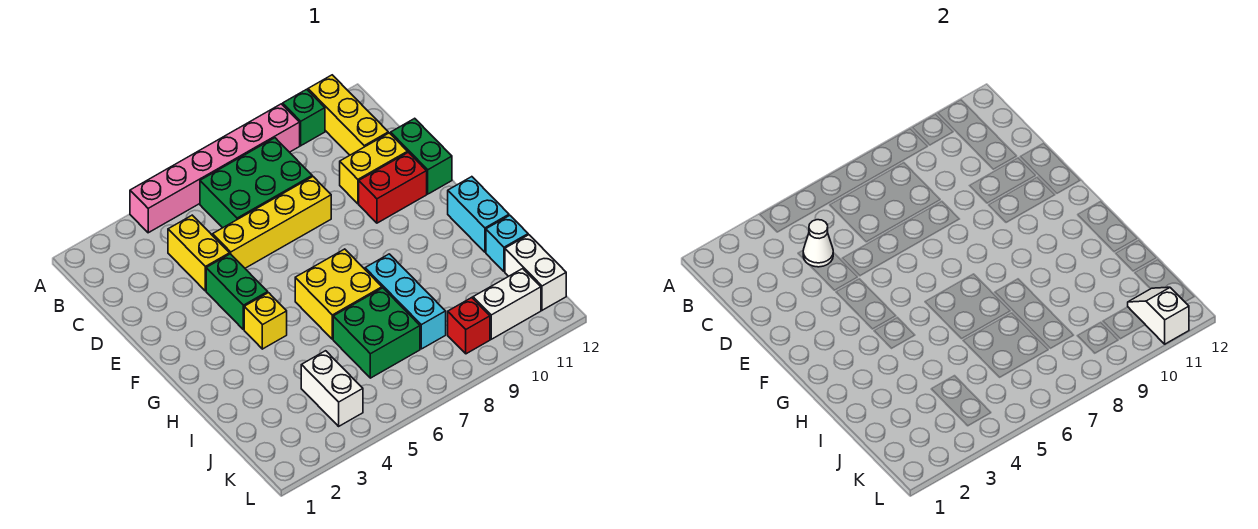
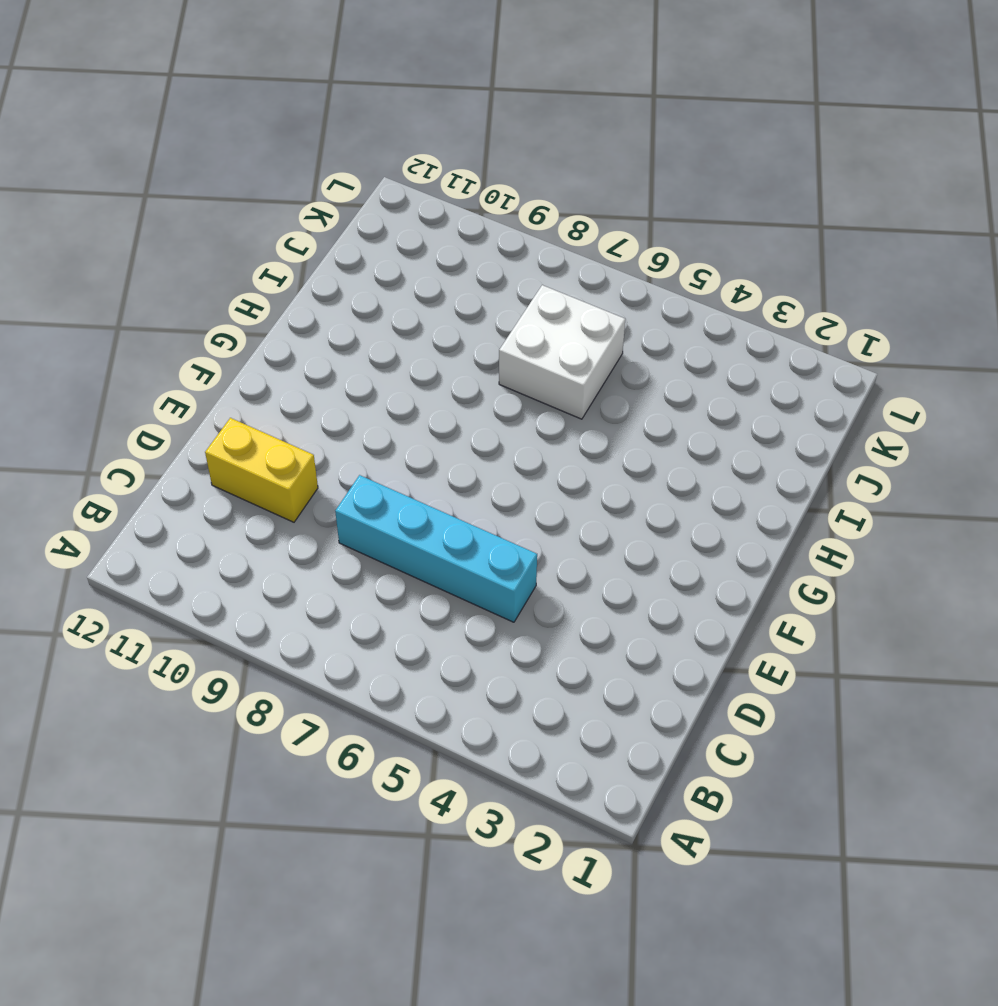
cyan 1x4 brick [335,475,537,622] -> yellow 1x4 brick [213,177,331,268]
white 2x2 brick [499,285,625,419] -> green 2x2 brick [333,288,420,378]
none -> pink 1x6 brick [130,104,300,233]
none -> green 1x1 brick [283,89,325,146]
none -> yellow 1x3 brick [308,75,388,155]

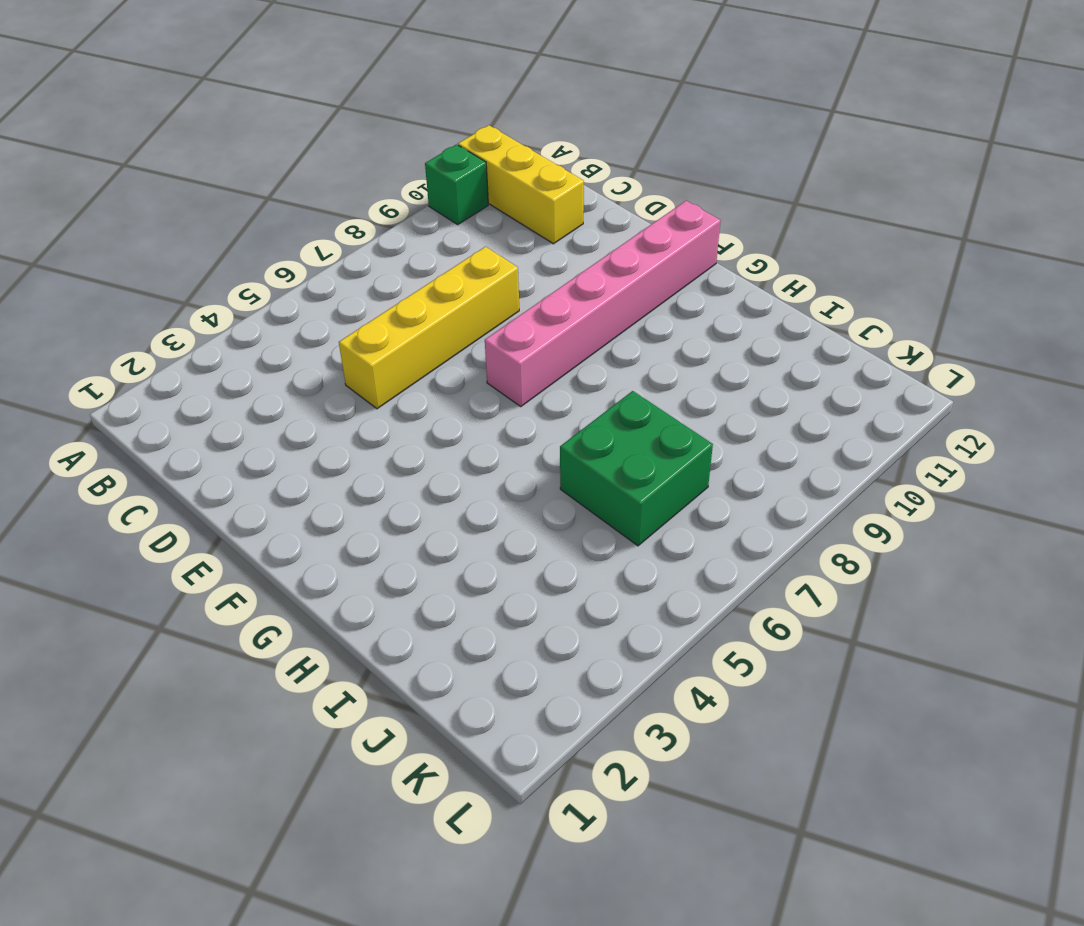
pink 1x6 brick [485,201,721,406] -> pink 1x6 brick moved to [130,104,300,233]
none -> green 2x3 brick [200,138,312,228]
none -> yellow 1x2 brick [168,215,230,291]
none -> yellow 1x2 brick [340,133,408,204]

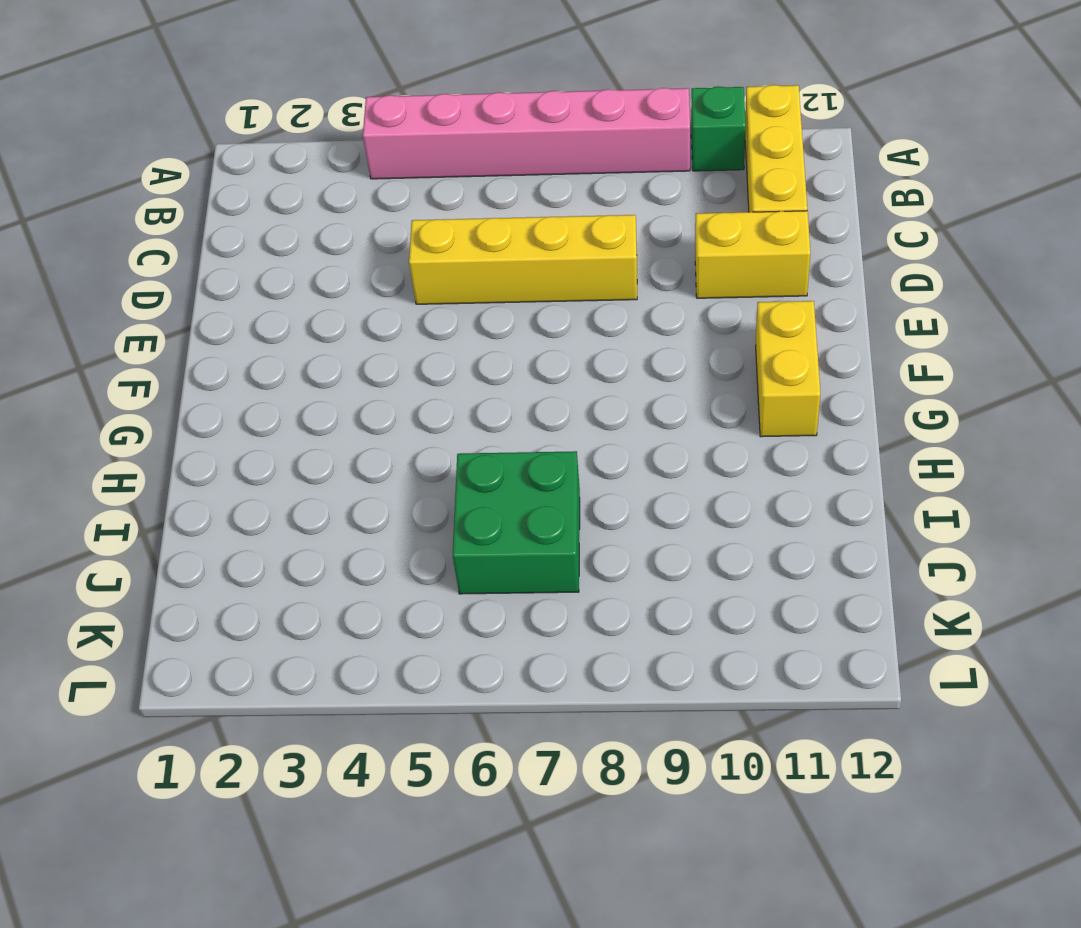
yellow 1x2 brick [756,301,820,437] -> yellow 1x2 brick moved to [168,215,230,291]
none -> green 2x3 brick [200,138,312,228]
none -> green 1x2 brick [391,118,452,194]
none -> green 1x2 brick [206,254,268,330]

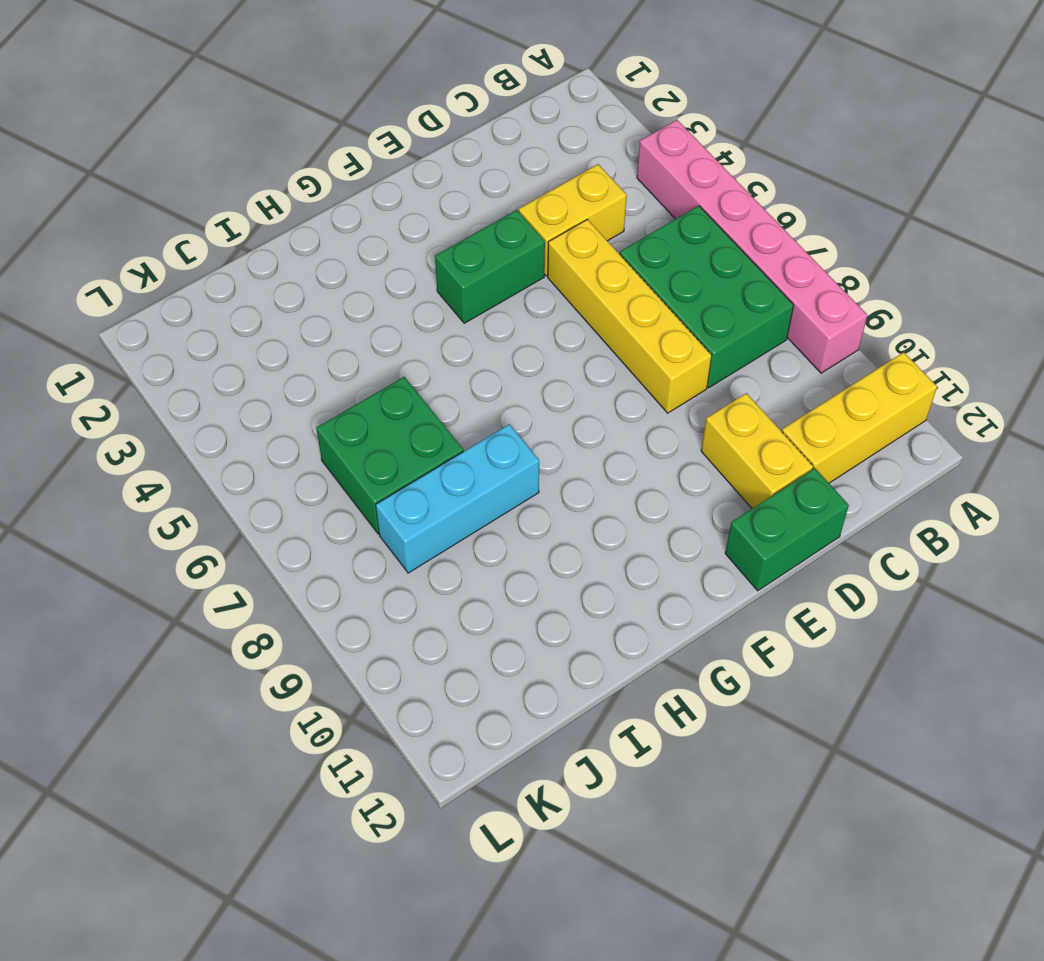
none -> green 1x1 brick [283,89,325,146]
none -> red 1x2 brick [359,152,427,223]
none -> yellow 1x1 brick [244,293,287,349]

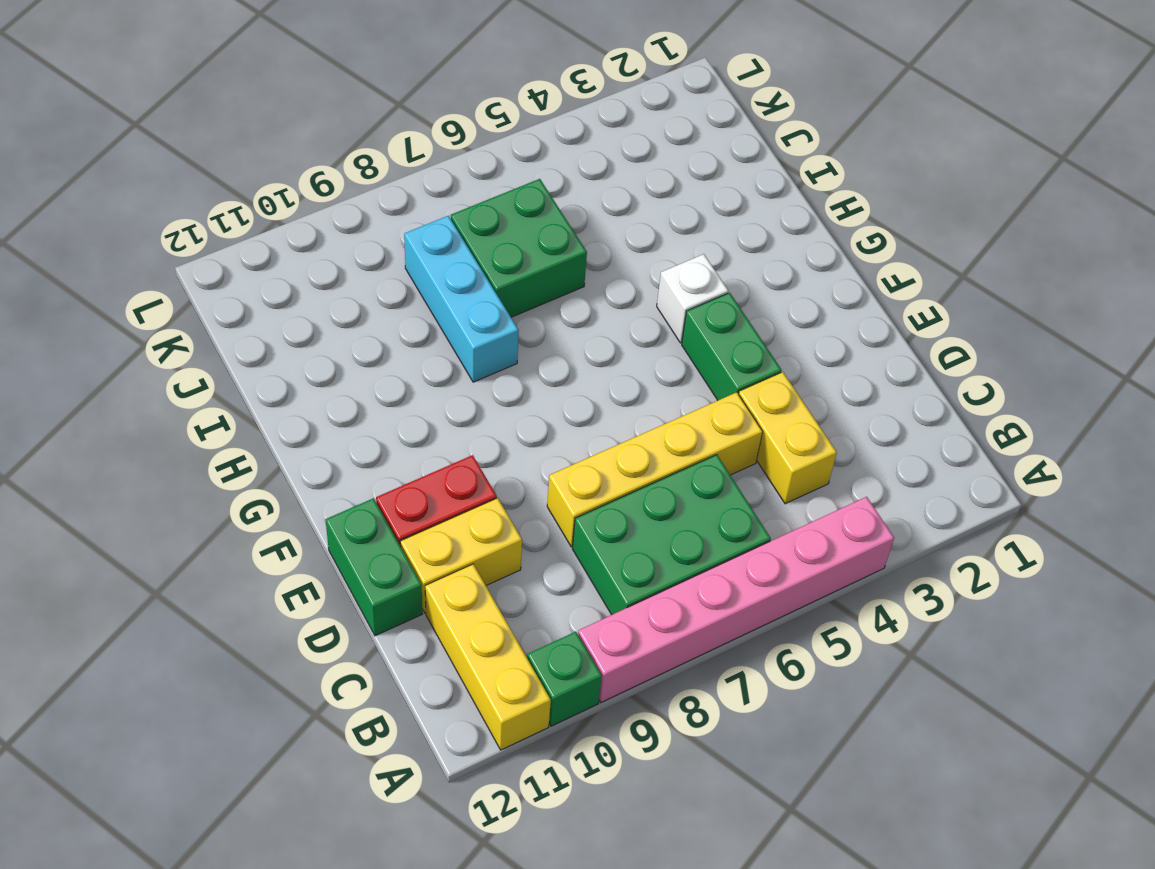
white 1x1 brick [657,254,728,343] -> yellow 1x1 brick [244,293,287,349]
none -> yellow 2x2 brick [295,249,382,339]
none -> cyan 1x2 brick [448,177,509,252]
none -> cyan 1x1 brick [486,215,528,272]

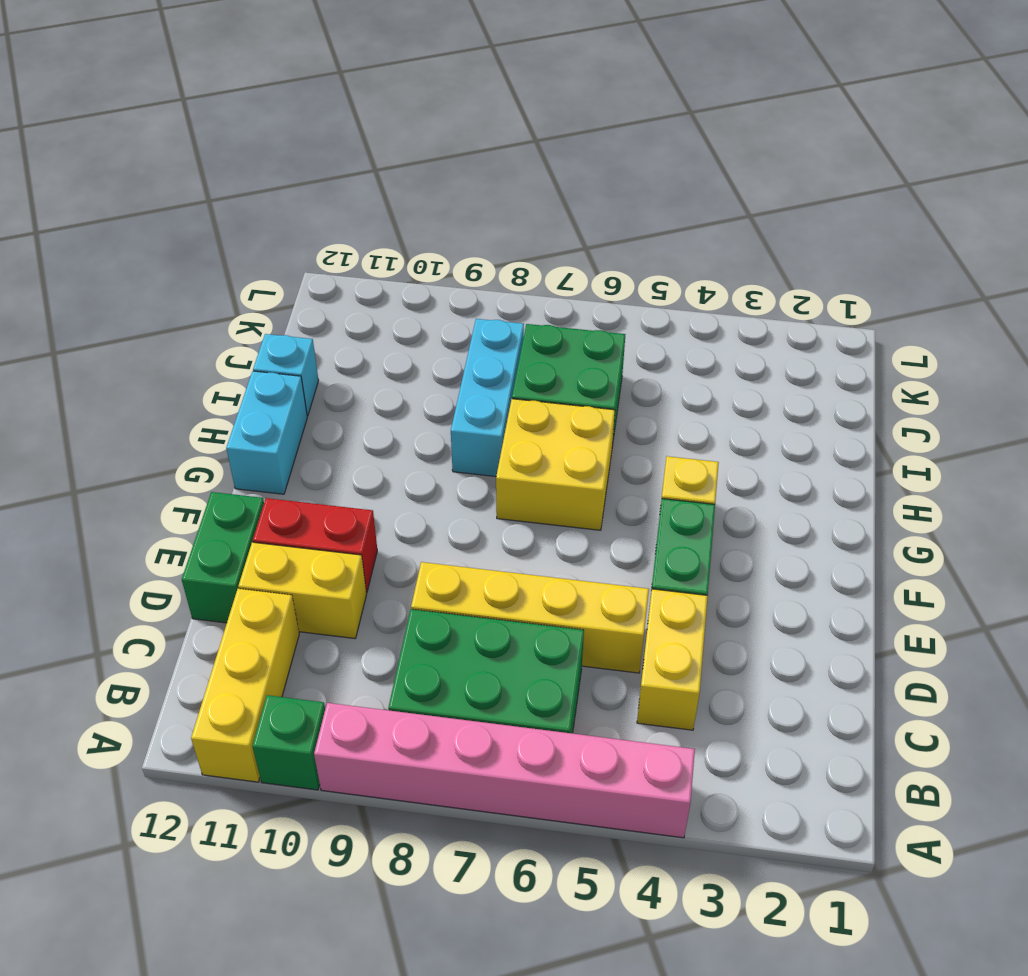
none -> white 1x2 brick [301,351,363,426]
none -> white 1x2 brick [505,235,566,310]
none -> red 1x1 brick [448,298,490,354]

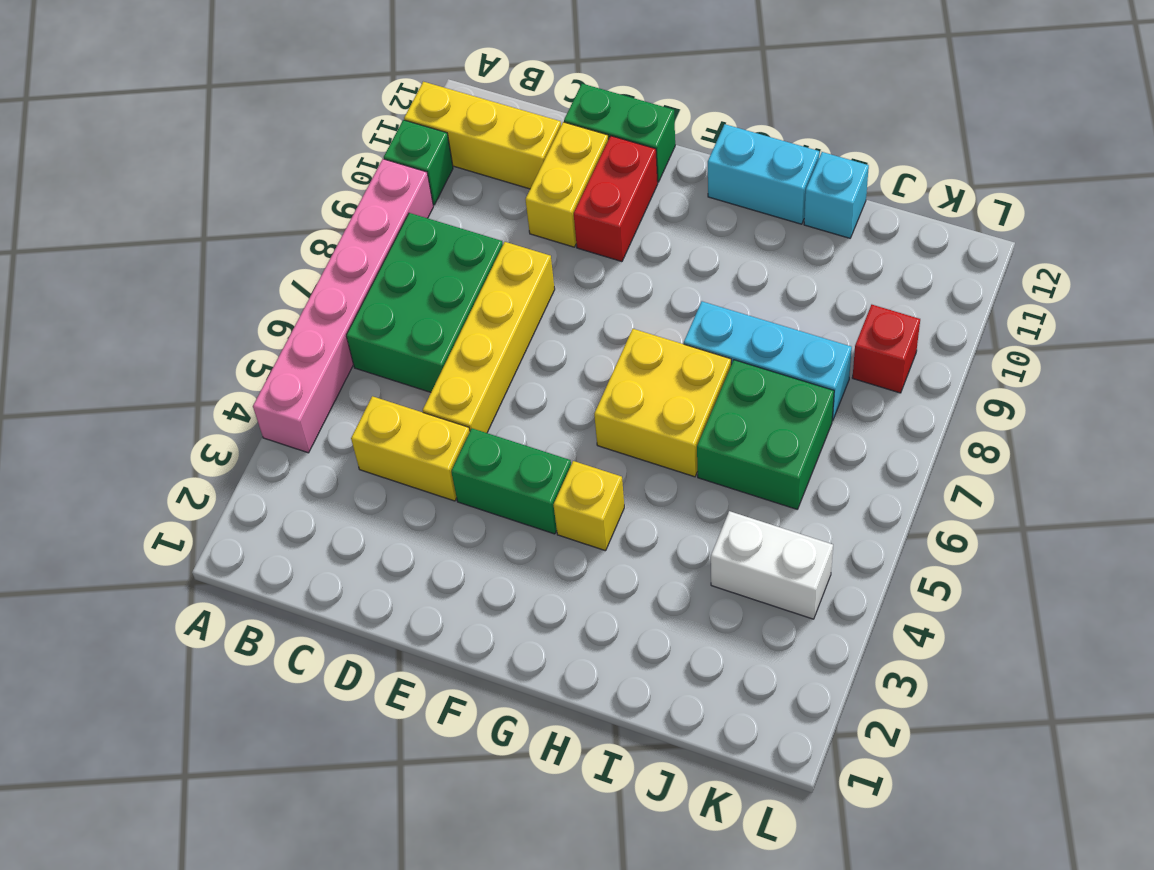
none -> white 1x2 brick [505,235,566,310]
none -> white 1x2 brick [473,269,541,339]
none -> white 1x1 cone [803,220,833,267]

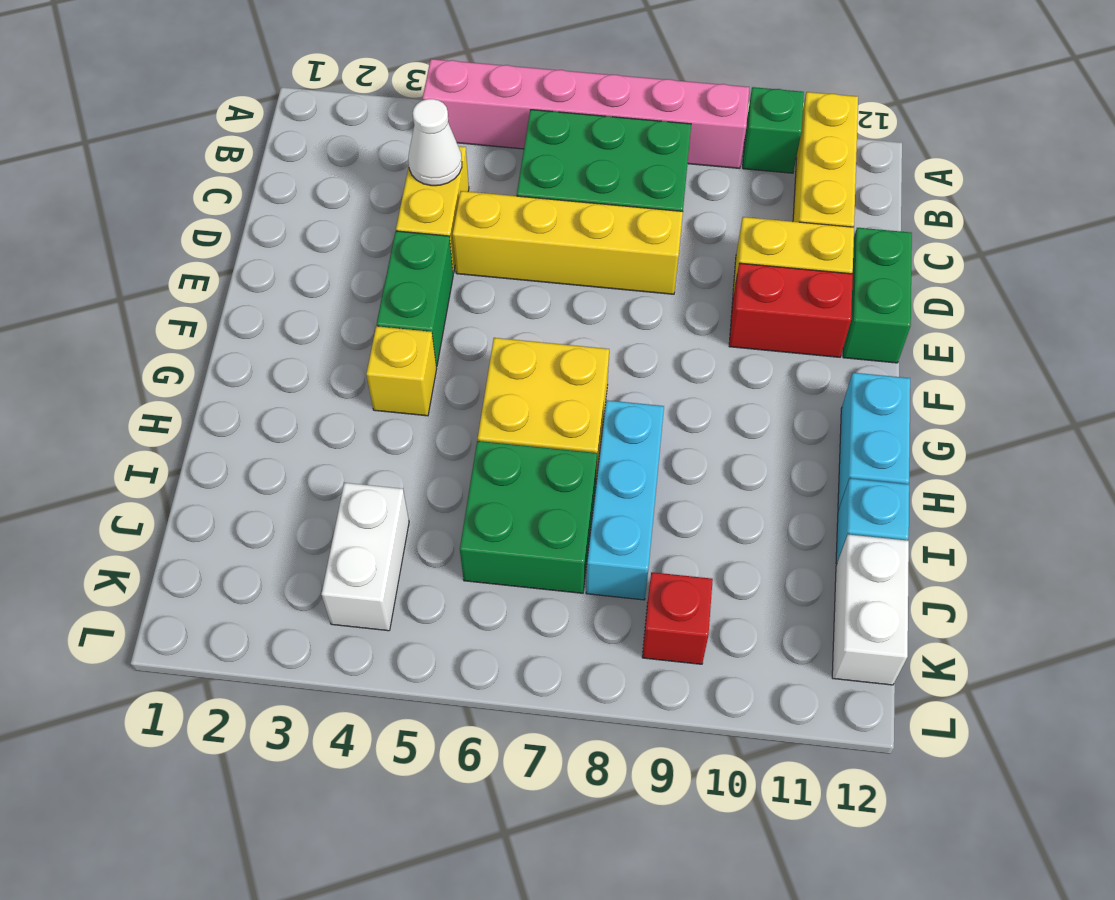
none -> white 1x2 brick [473,269,541,339]
none -> white 1x2 slope [1128,287,1189,344]

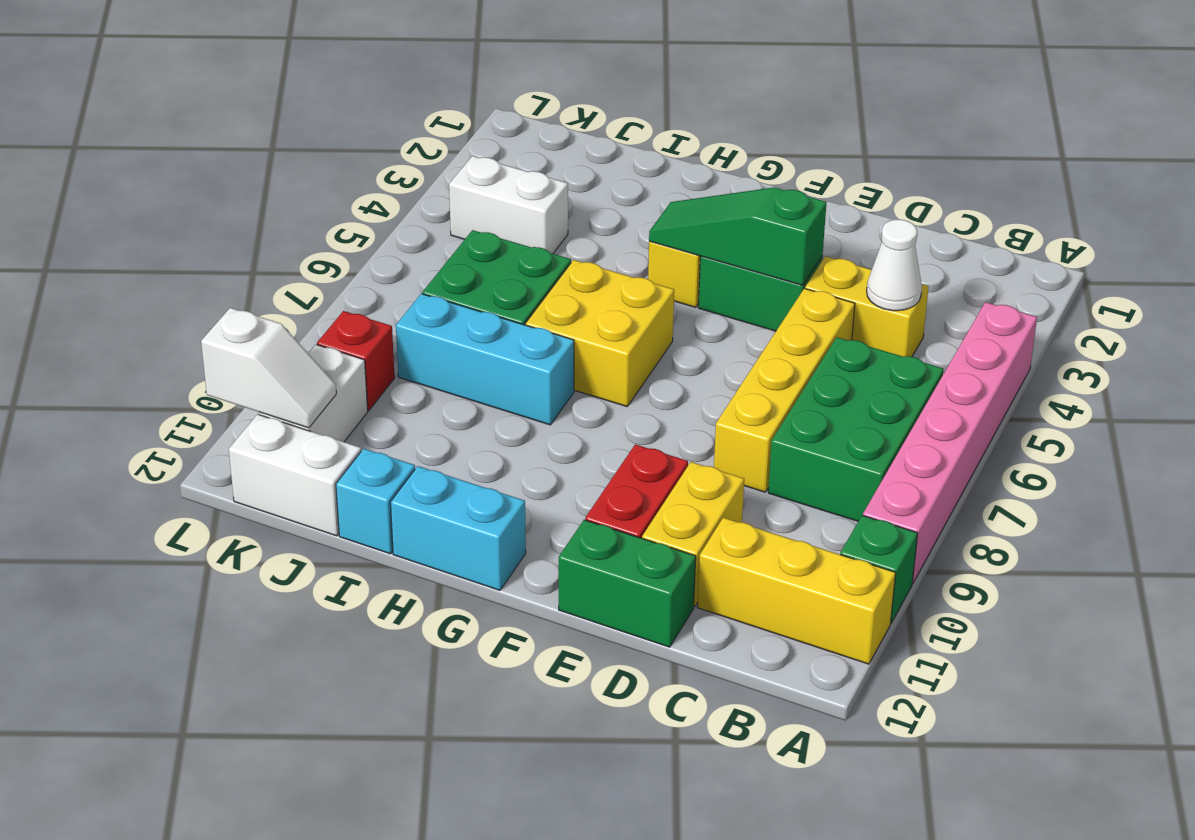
green 1x3 slope [649,187,826,285] -> none

